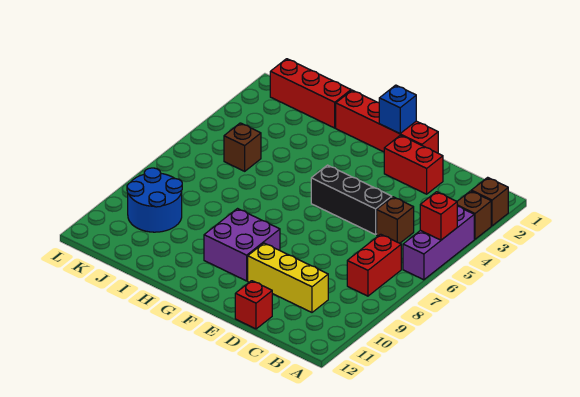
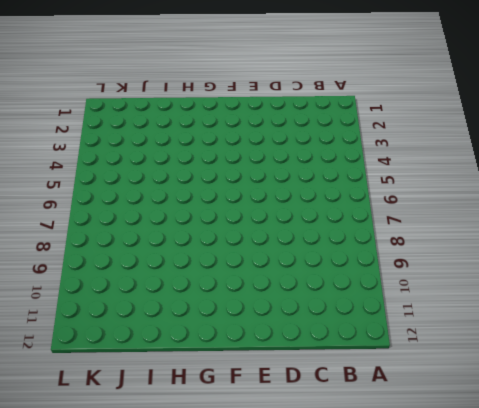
none -> brown 1x1 brick [471,177,508,226]
none -> brown 1x1 brick [457,191,491,239]
none -> purple 1x3 brick [403,206,474,280]

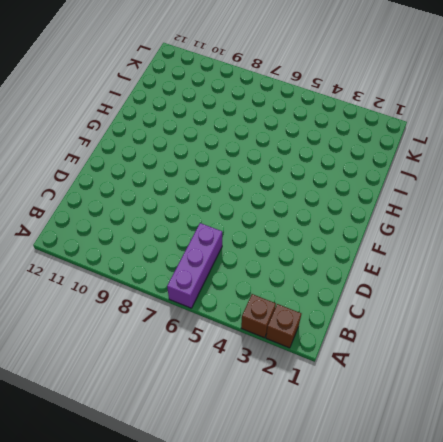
purple 1x3 brick [167,223,222,308] -> purple 1x3 brick turned to [403,206,474,280]
none -> red 1x2 brick [347,234,401,296]
none -> brown 1x1 brick [377,197,414,243]
none -> yellow 1x3 brick [248,243,328,312]

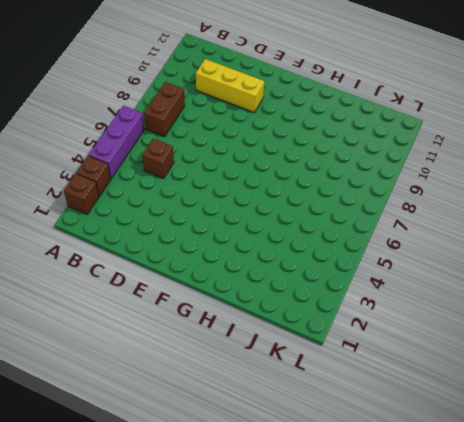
brown 1x2 brick [144,82,185,137] -> red 1x2 brick [347,234,401,296]
none -> red 1x2 brick [384,135,443,194]
none -> black 1x3 brick [311,165,392,235]
none -> red 1x1 brick [235,281,272,329]

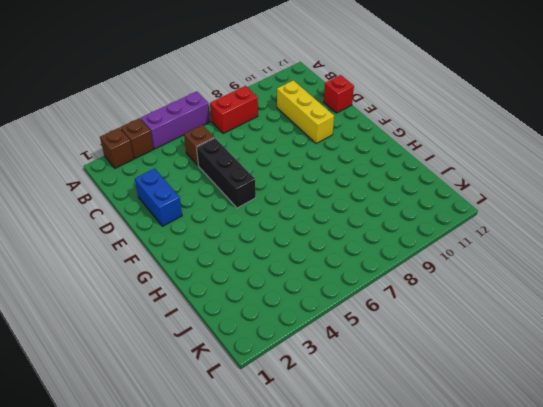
blue 1x2 brick [135,168,182,226] -> red 1x2 brick [384,135,443,194]
none -> red 1x4 brick [336,90,438,153]
none -> purple 2x2 brick [204,209,280,281]
none -> red 1x3 brick [270,59,351,128]

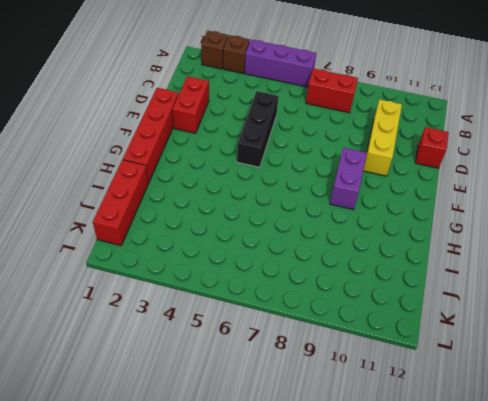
purple 1x2 brick [330,148,367,210] -> purple 2x2 brick [204,209,280,281]
none -> brown 1x1 brick [377,197,414,243]
none -> brown 1x1 brick [224,123,261,171]
none -> blue 2x2 round brick [127,168,182,232]

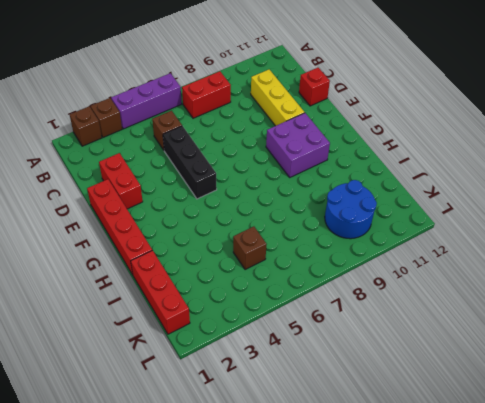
none -> red 1x1 brick [420,192,457,240]
none -> blue 1x1 brick [379,85,416,134]

